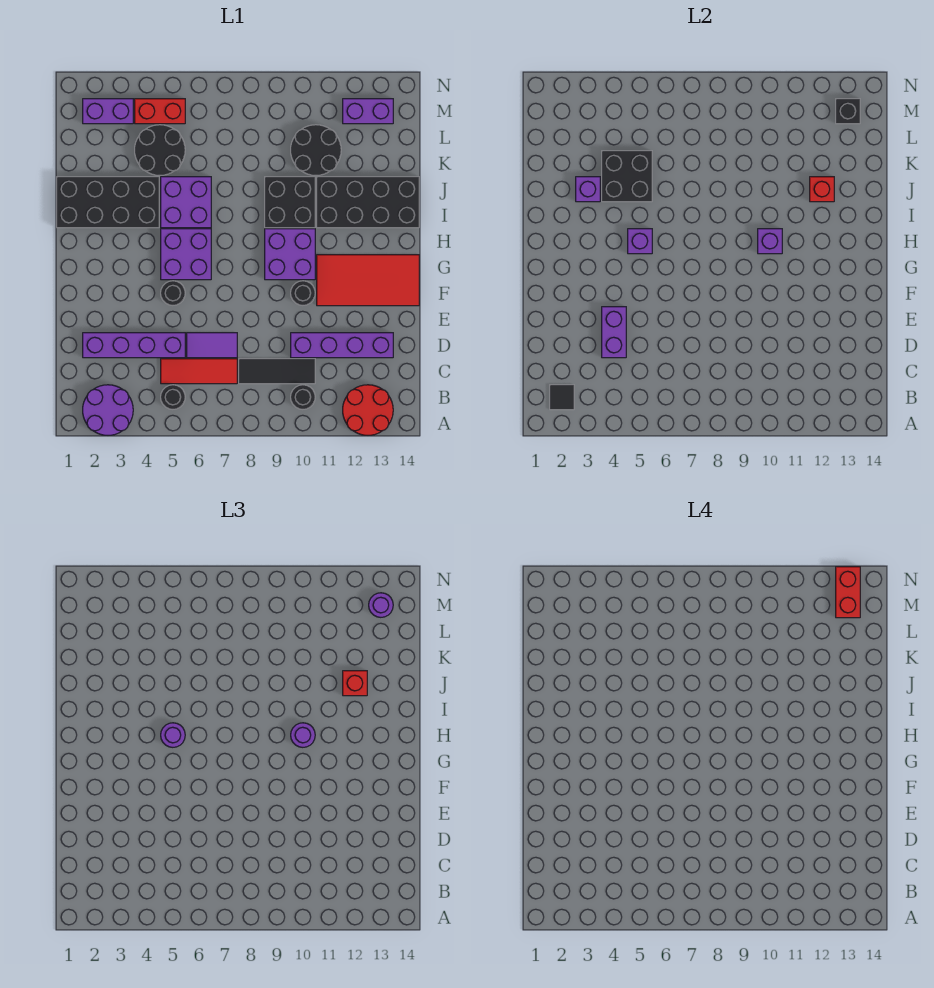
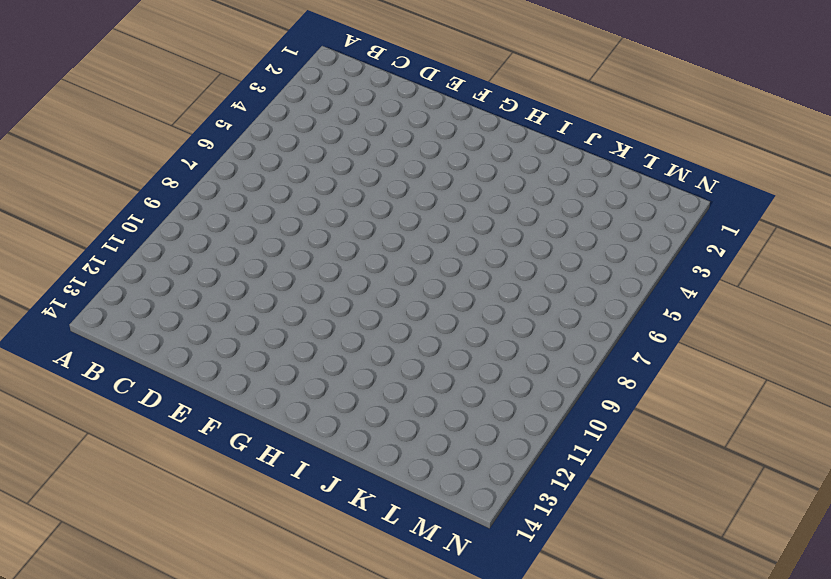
none -> purple 2x2 round brick [83,385,133,435]
none -> red 2x2 round brick [343,385,393,435]
none -> black 1x1 round brick [161,385,185,409]
none -> black 1x1 round brick [291,385,315,409]

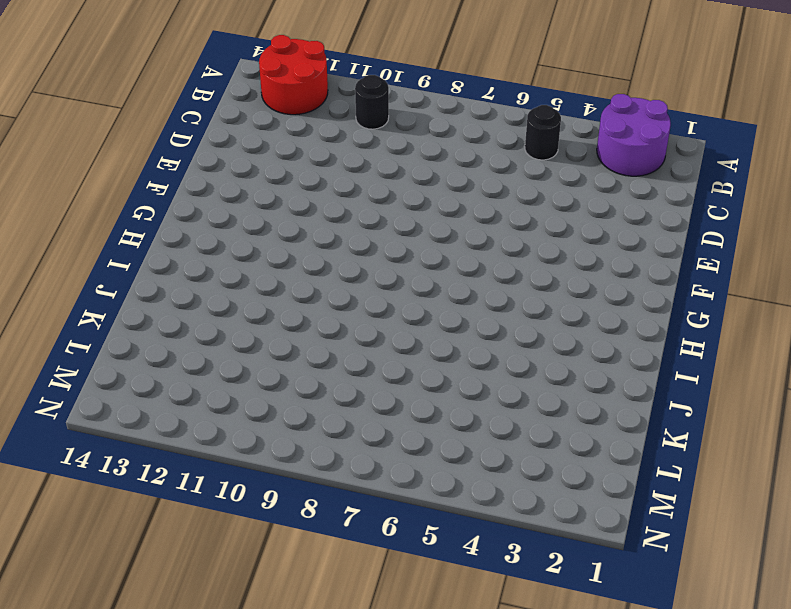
none -> red 1x3 tile [161,359,237,384]
none -> black 1x3 tile [239,359,315,384]
none -> purple 1x4 brick [83,333,185,358]
none -> purple 1x2 tile [187,333,237,358]

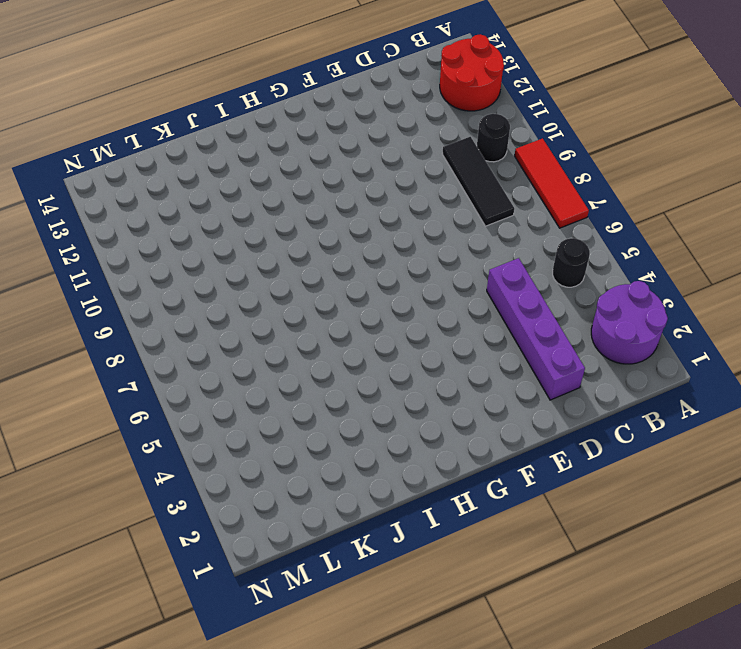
red 1x3 tile [515,138,589,228] -> red 1x3 tile moved to [161,359,237,384]
none -> purple 1x2 tile [187,333,237,358]
none -> purple 1x4 brick [291,333,393,358]
none -> black 1x1 round brick [161,281,185,305]
none -> black 1x1 round brick [291,281,315,305]

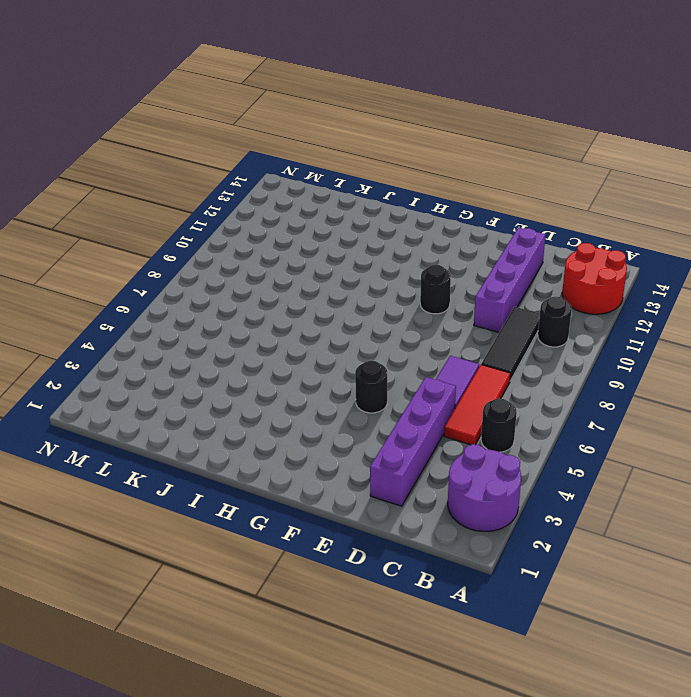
none -> red 2x4 tile [317,255,419,306]
none -> purple 2x2 brick [161,229,211,280]
none -> purple 2x2 brick [265,229,315,280]
none -> black 2x4 brick [57,177,159,228]

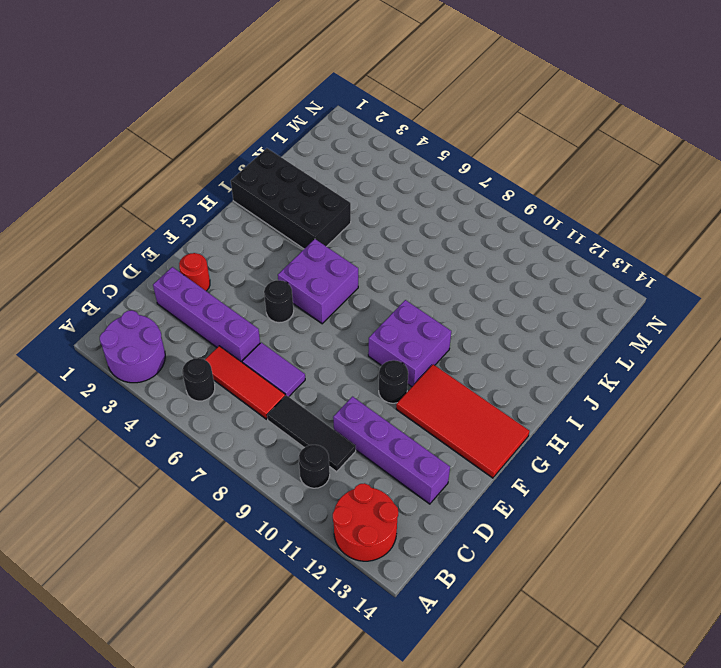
red 1x1 round brick [179,253,210,291] -> none
none -> purple 2x2 brick [161,177,211,228]
none -> black 2x2 brick [265,177,315,228]
none -> black 2x4 brick [317,177,419,228]
none -> black 2x2 round brick [135,125,185,175]

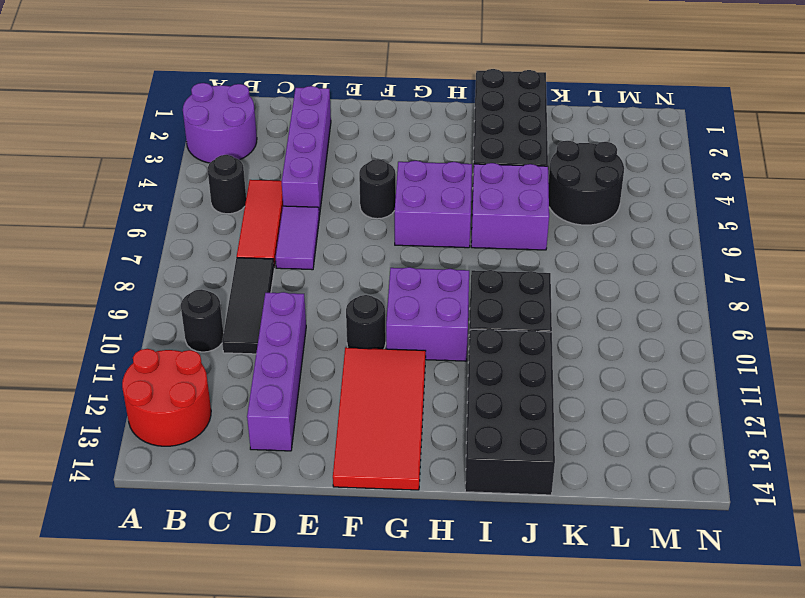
none -> black 2x2 round brick [291,125,341,175]
none -> purple 1x2 brick [83,99,133,124]
none -> red 1x2 brick [135,99,185,124]
none -> purple 1x2 brick [343,99,393,124]

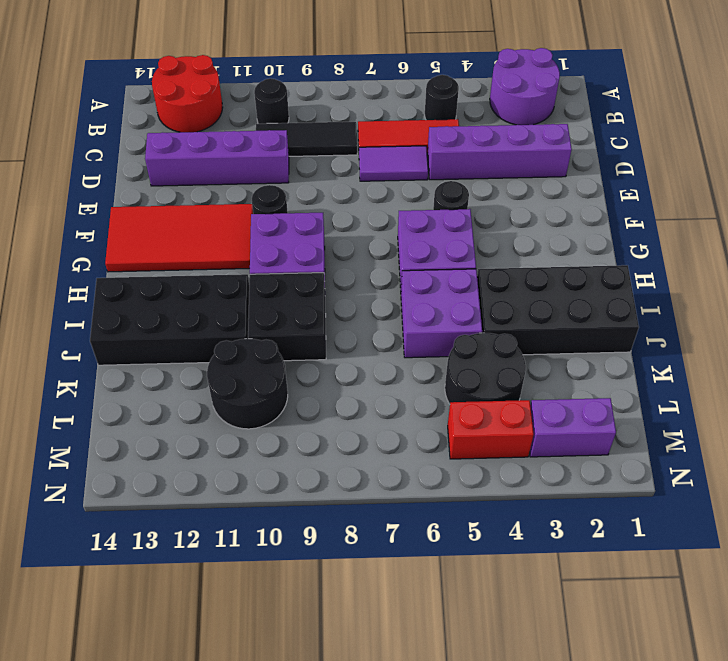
none -> purple 1x2 brick [343,99,393,124]
none -> black 1x1 tile [550,385,574,410]
none -> purple 1x2 brick [602,307,626,358]
none -> purple 1x1 brick [628,229,652,254]

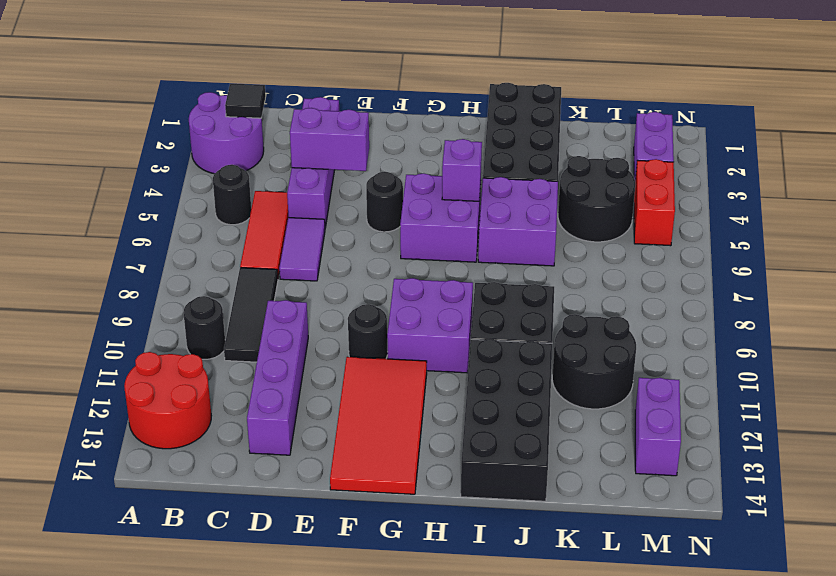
none -> purple 1x1 brick [758,229,782,254]
none -> purple 1x1 brick [576,177,600,202]
none -> black 2x2 brick [602,151,652,202]
none -> red 1x1 brick [810,177,834,202]

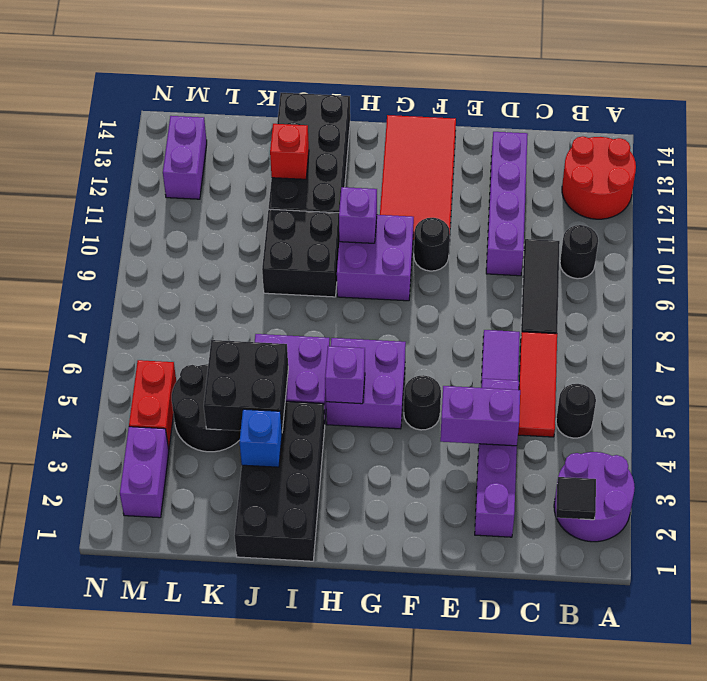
blue 1x1 brick [240,409,282,467] -> purple 1x1 brick [576,177,600,202]
none -> black 2x2 round brick [291,125,341,175]
none -> black 1x1 brick [836,99,860,124]
none -> purple 1x1 round brick [161,723,185,747]
none -> purple 1x1 round brick [291,723,315,747]

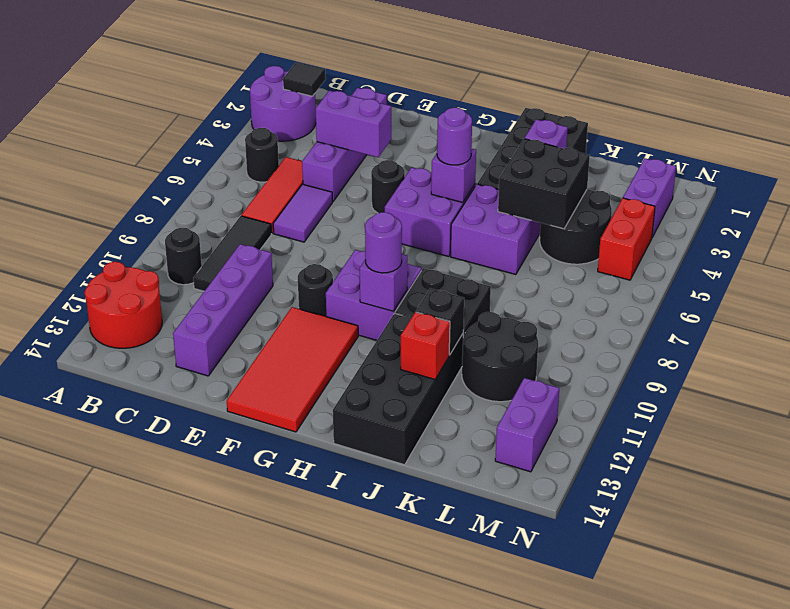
black 1x1 brick [416,288,464,355] -> black 1x1 brick moved to [836,99,860,124]
none -> red 1x1 brick [343,671,367,696]
none -> purple 1x1 round brick [369,593,393,617]
none -> red 1x2 brick [836,567,860,618]

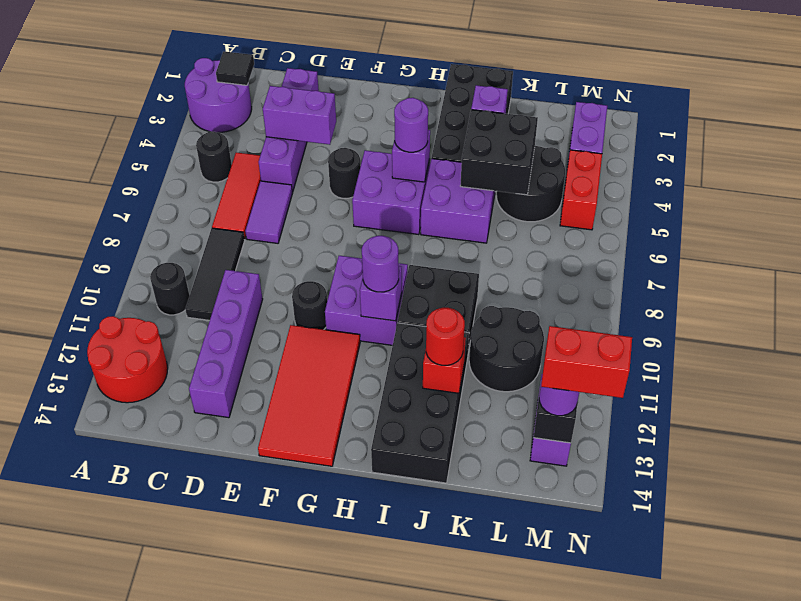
red 1x1 round brick [426,308,465,365] -> red 1x1 brick [343,671,367,696]

